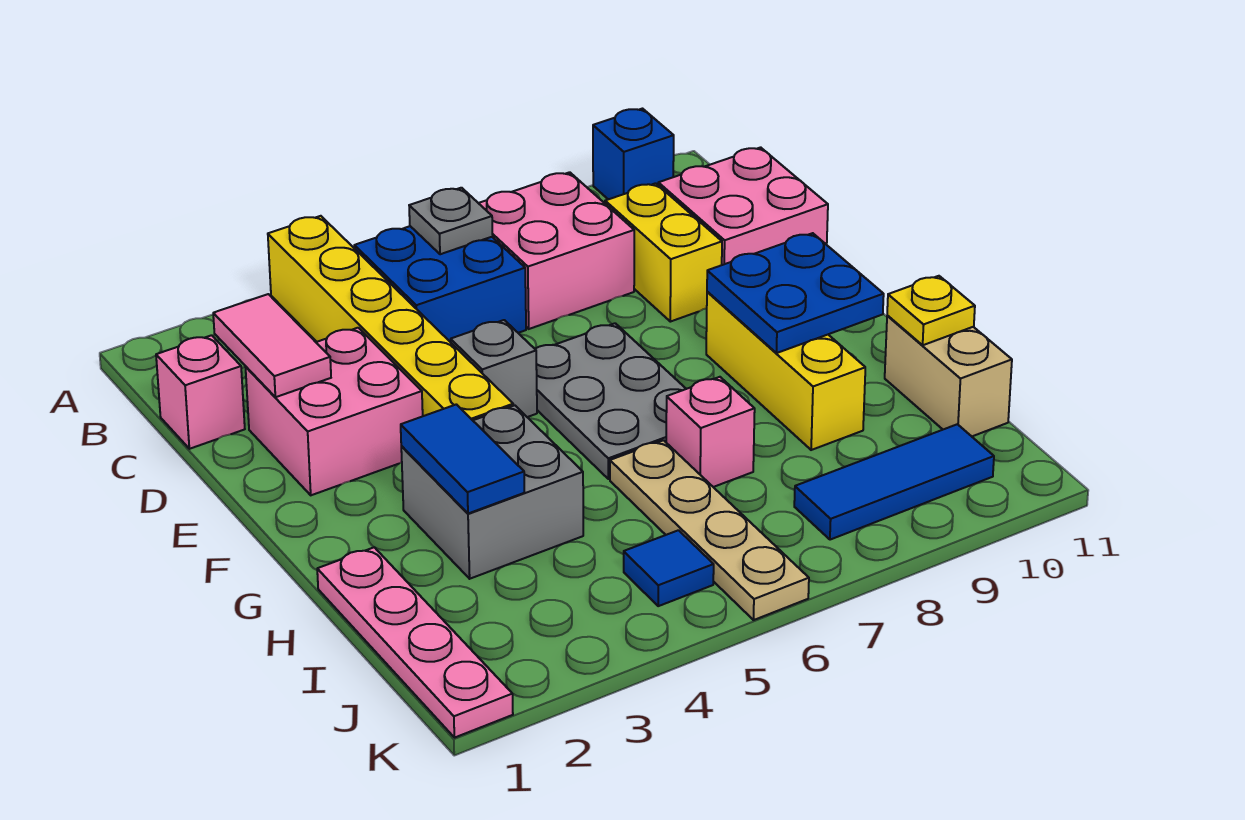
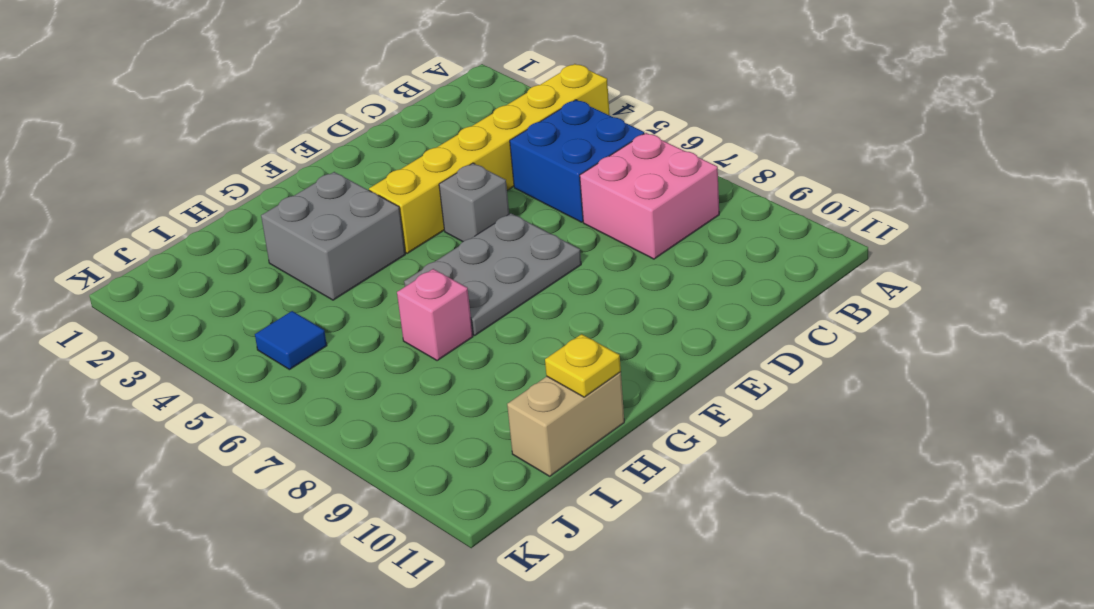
none -> blue 1x1 brick [593,109,674,199]
none -> pink 1x1 brick [156,335,245,449]
none -> yellow 1x2 brick [605,183,722,322]

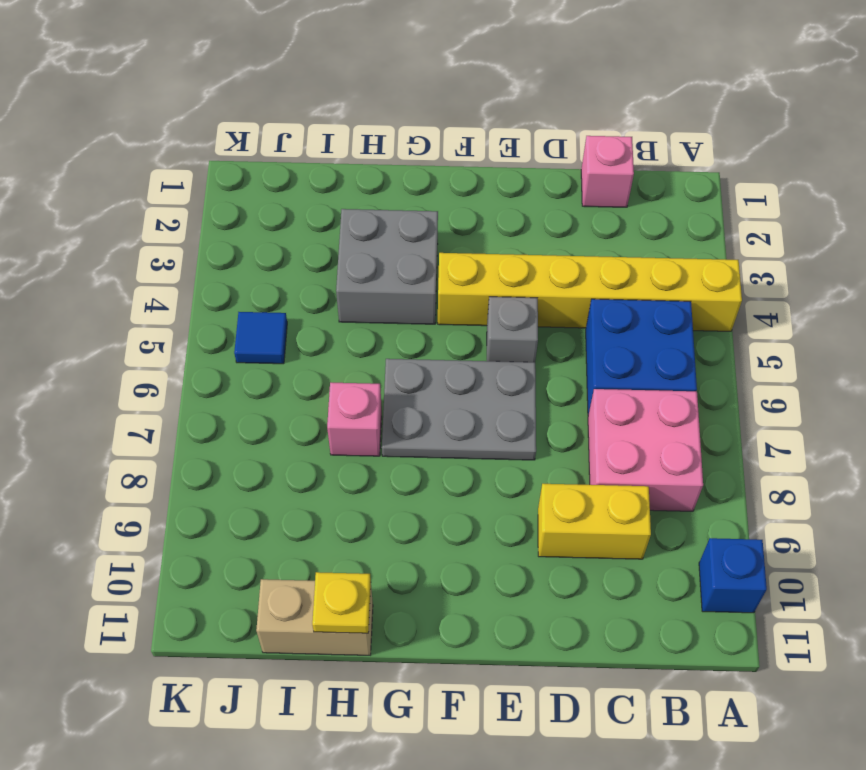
none -> pink 2x2 brick [658,147,828,265]
none -> pink 2x2 brick [246,328,423,495]
none -> yellow 1x3 brick [706,292,865,450]

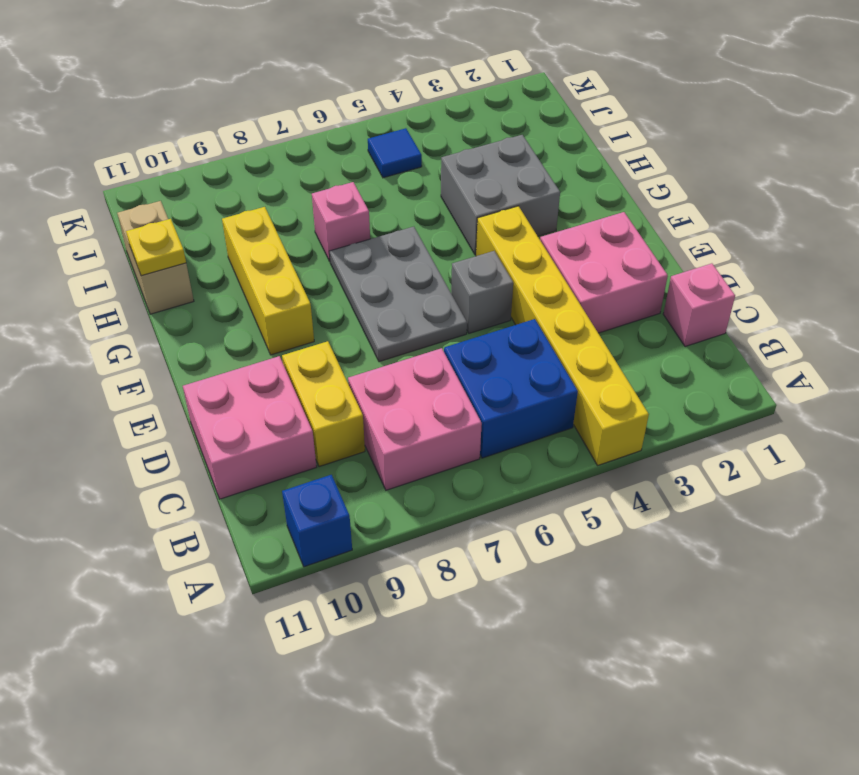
none -> pink 1x4 plate [317,547,513,738]
none -> tan 1x4 plate [610,440,809,620]
none -> blue 1x3 tile [794,424,994,540]

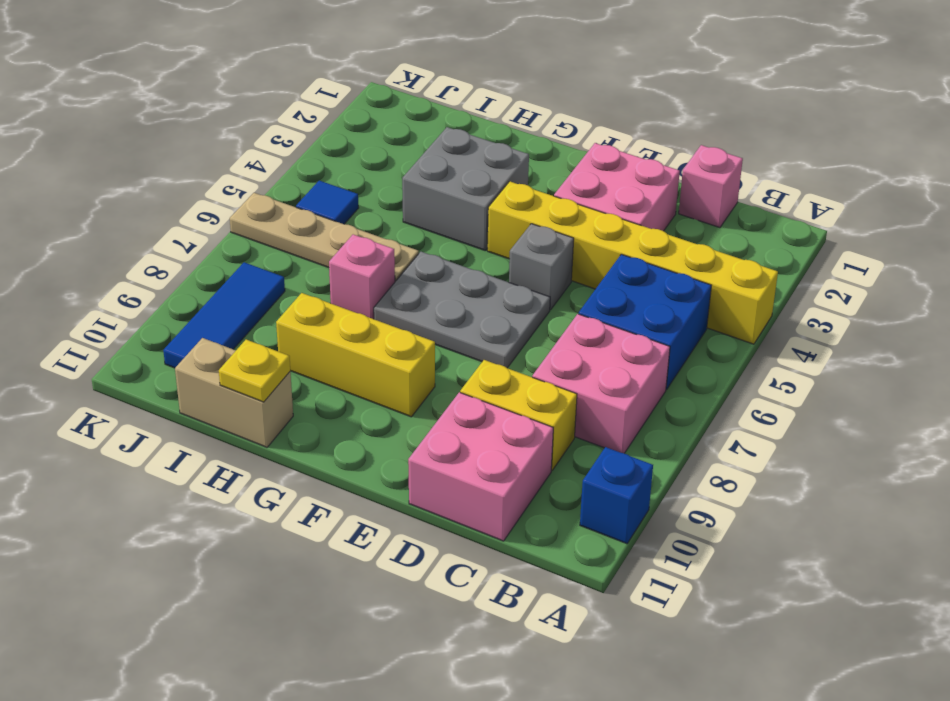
none -> pink 1x4 plate [317,547,513,738]
none -> grey 1x1 plate [409,188,493,254]
none -> pink 1x2 tile [213,294,331,397]

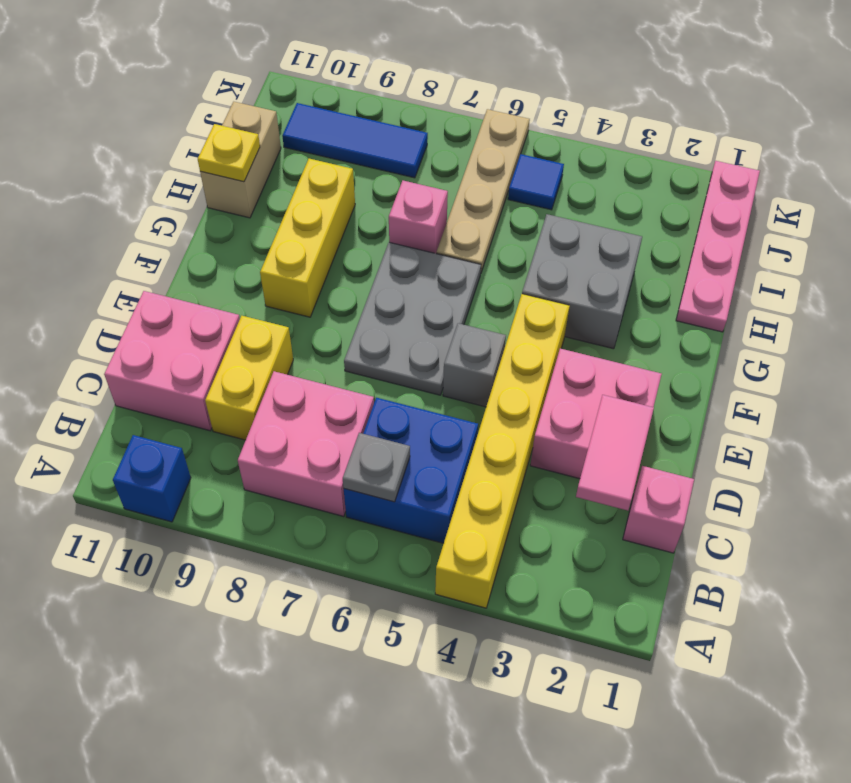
none -> blue 2x2 plate [707,233,884,353]
none -> blue 1x2 tile [401,404,524,514]

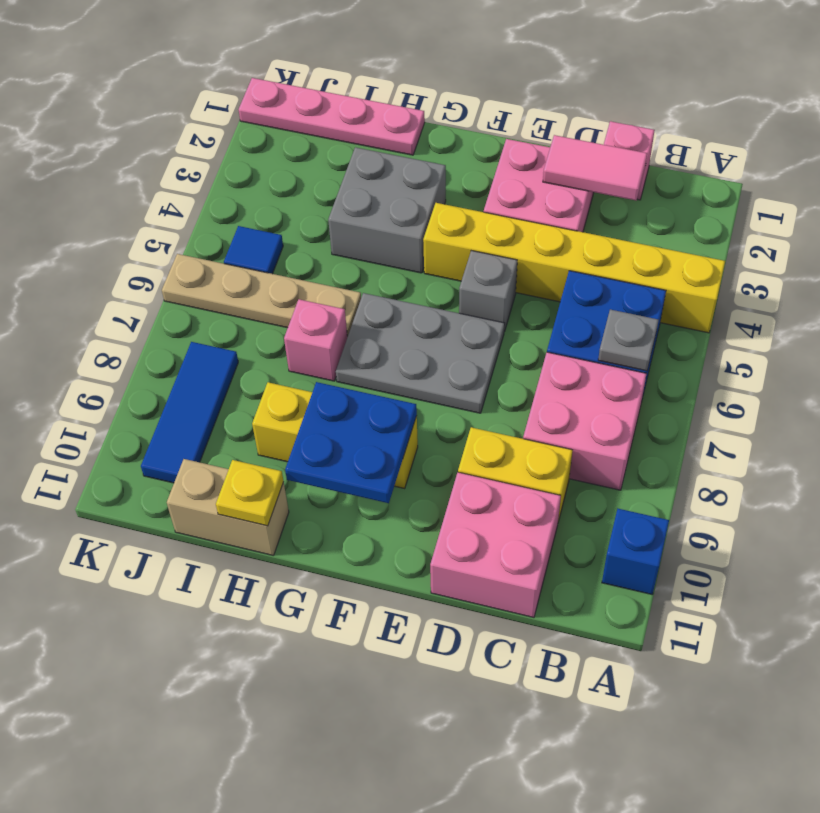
none -> blue 1x2 tile [401,404,524,514]

